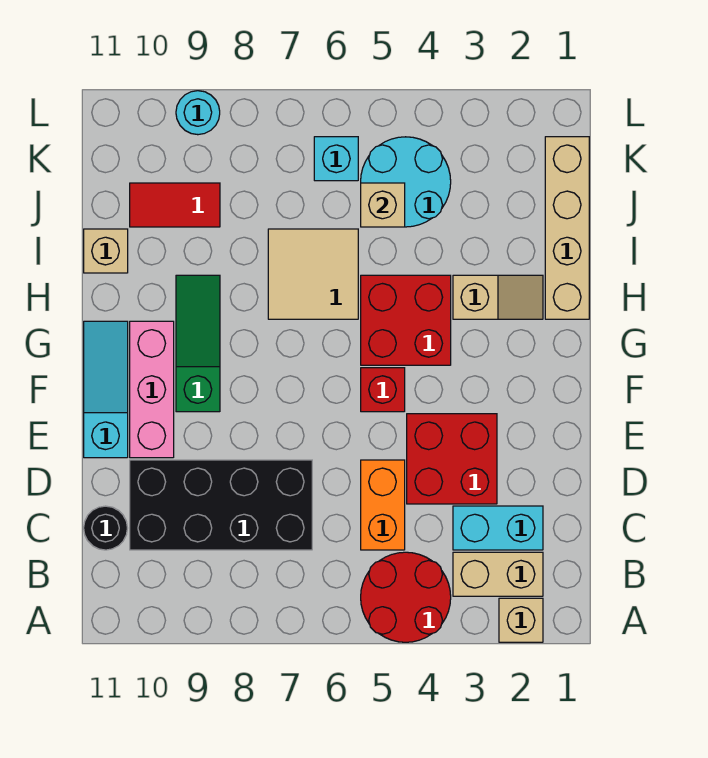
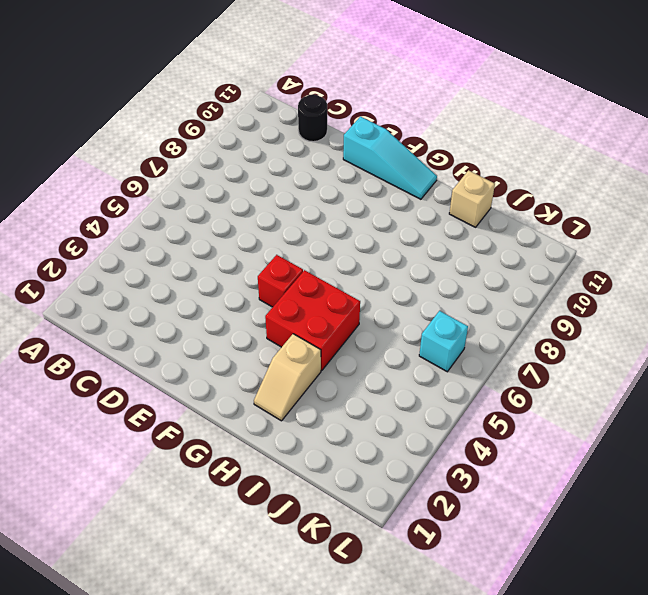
none -> tan 1x1 brick [499,598,543,642]
none -> red 2x2 round brick [361,552,451,642]
none -> tan 1x2 brick [453,552,543,596]

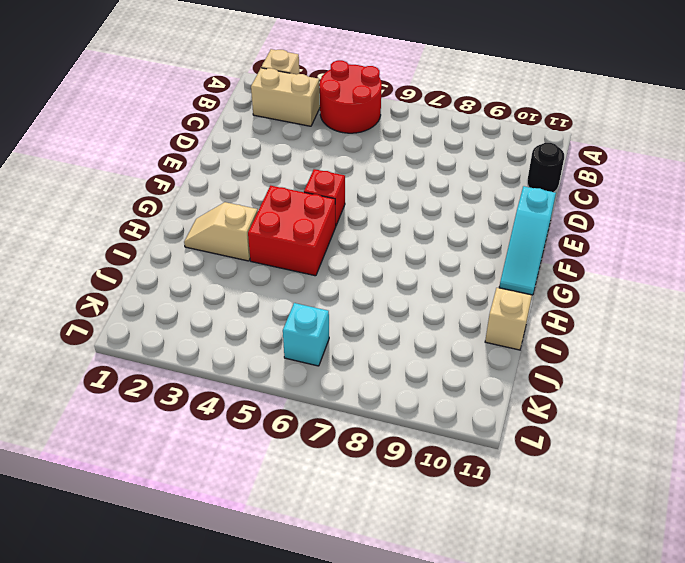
none -> cyan 1x2 brick [453,506,543,550]
none -> orange 1x2 brick [361,460,405,550]
none -> black 2x4 brick [130,460,312,550]

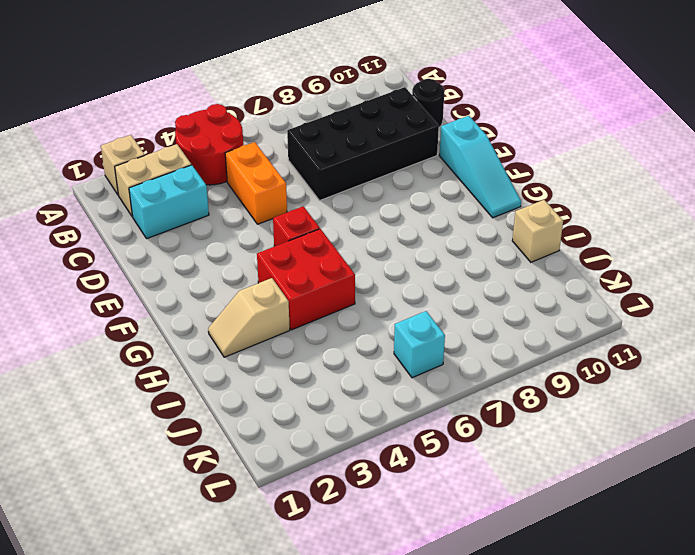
none -> red 2x2 brick [407,414,497,504]
none -> pink 1x3 brick [130,321,174,458]
none -> green 1x3 slope [176,275,220,412]

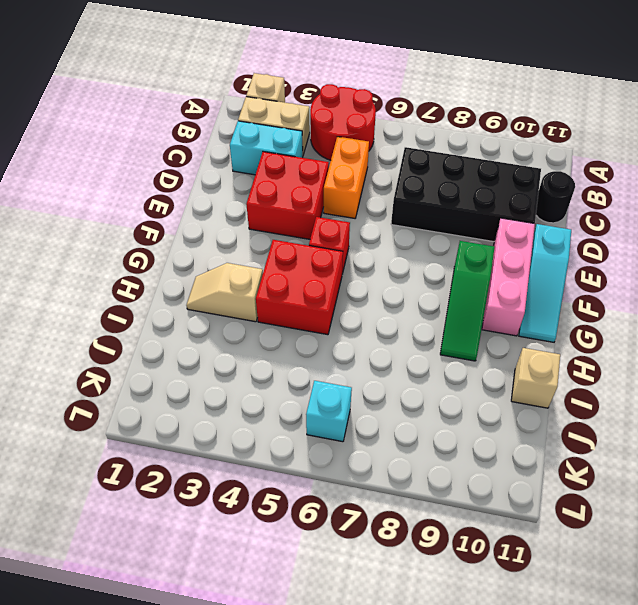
none -> tan 1x4 brick [545,137,589,319]
none -> tan 2x2 tile [268,229,358,319]
none -> cyan 2x2 round brick [361,137,451,227]

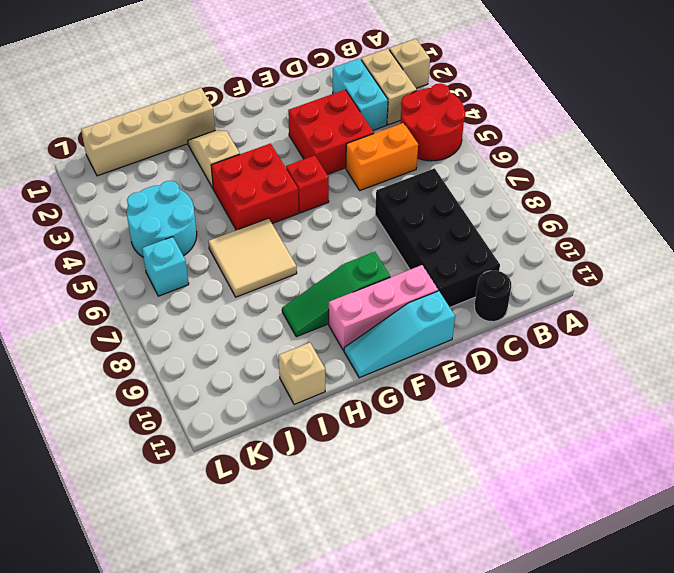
none -> red 1x2 tile [130,183,220,227]
none -> cyan 1x1 round brick [176,91,220,135]
none -> tan 1x1 brick [361,183,405,227]

